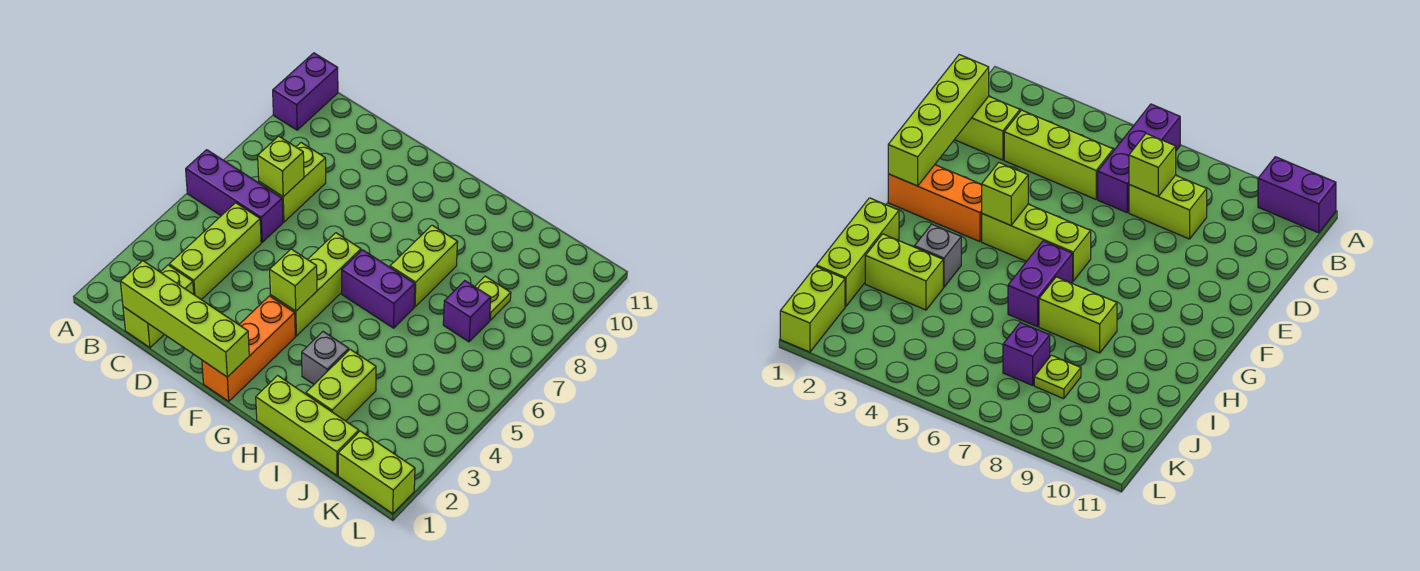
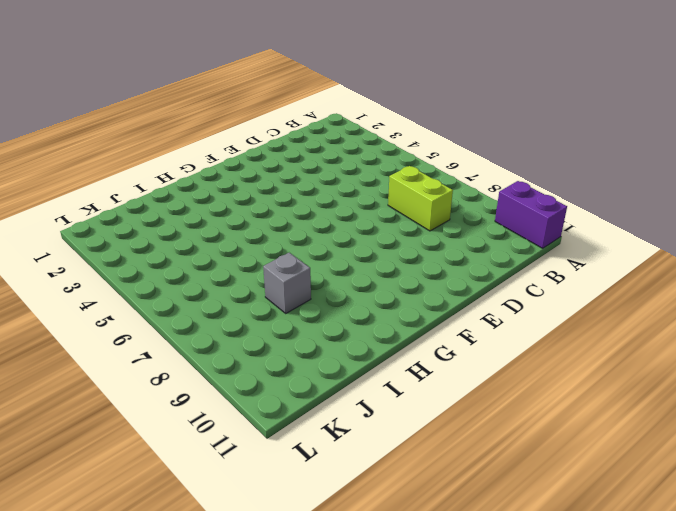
grey 1x1 brick [263,253,311,313] -> grey 1x1 brick moved to [302,332,349,384]
none -> purple 1x3 brick [186,150,283,242]
none -> lime 1x2 brick [123,265,194,348]
none -> lime 1x3 brick [169,203,261,300]

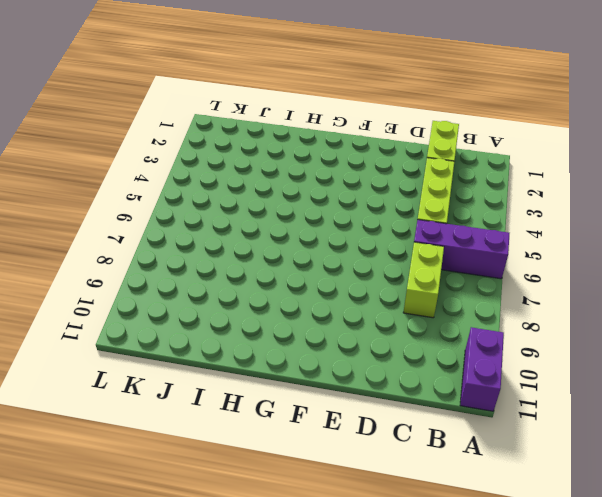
none -> orange 1x3 brick [202,296,295,401]
none -> lime 1x3 brick [271,233,361,336]
none -> purple 1x2 brick [342,250,415,328]

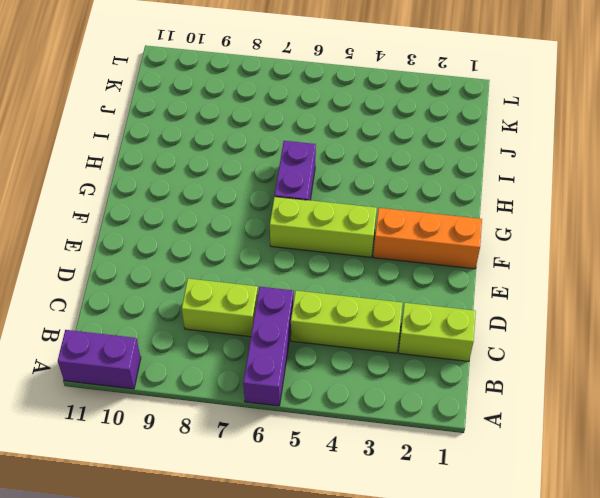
none -> lime 1x3 brick [256,375,359,476]
none -> grey 1x1 brick [302,332,349,384]
none -> lime 1x2 brick [390,225,458,307]

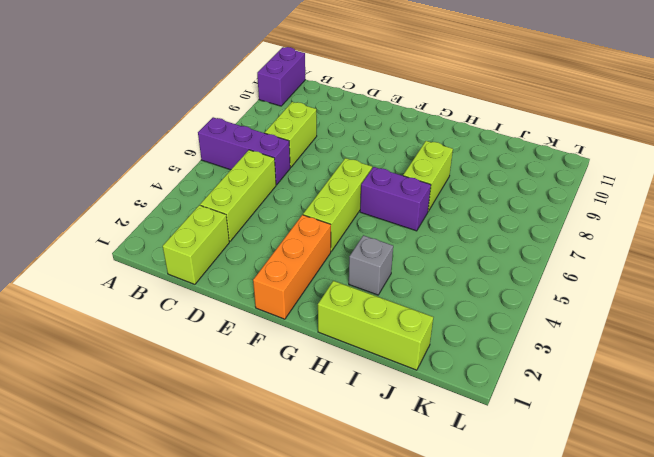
none -> lime 1x2 brick [306,349,376,421]
none -> purple 1x1 brick [443,281,491,342]
none -> lime 1x1 plate [475,276,511,320]

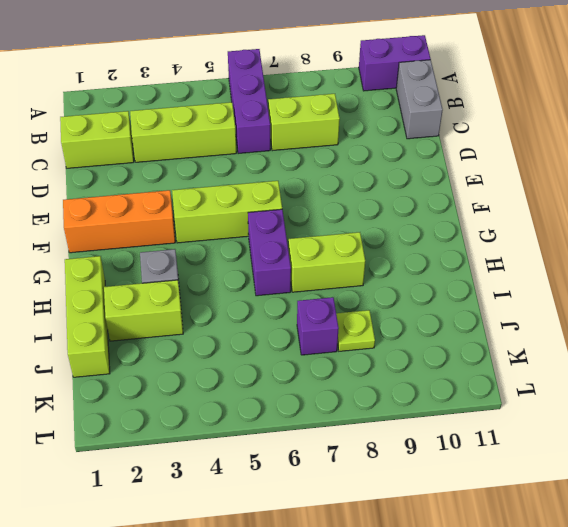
grey 1x2 brick [396,60,443,139] -> none
none -> lime 1x2 brick [338,431,415,514]
none -> lime 1x4 brick [120,261,249,377]
none -> lime 1x1 brick [258,136,304,197]

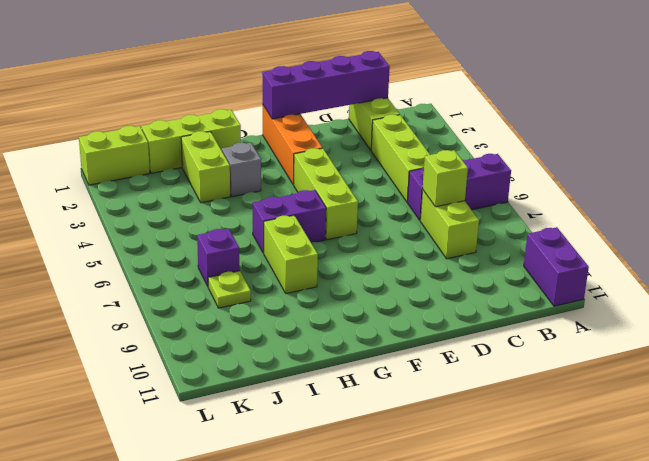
purple 1x4 brick [262,51,390,119] -> lime 1x4 brick [120,261,249,377]
none -> lime 1x1 brick [270,249,317,311]

